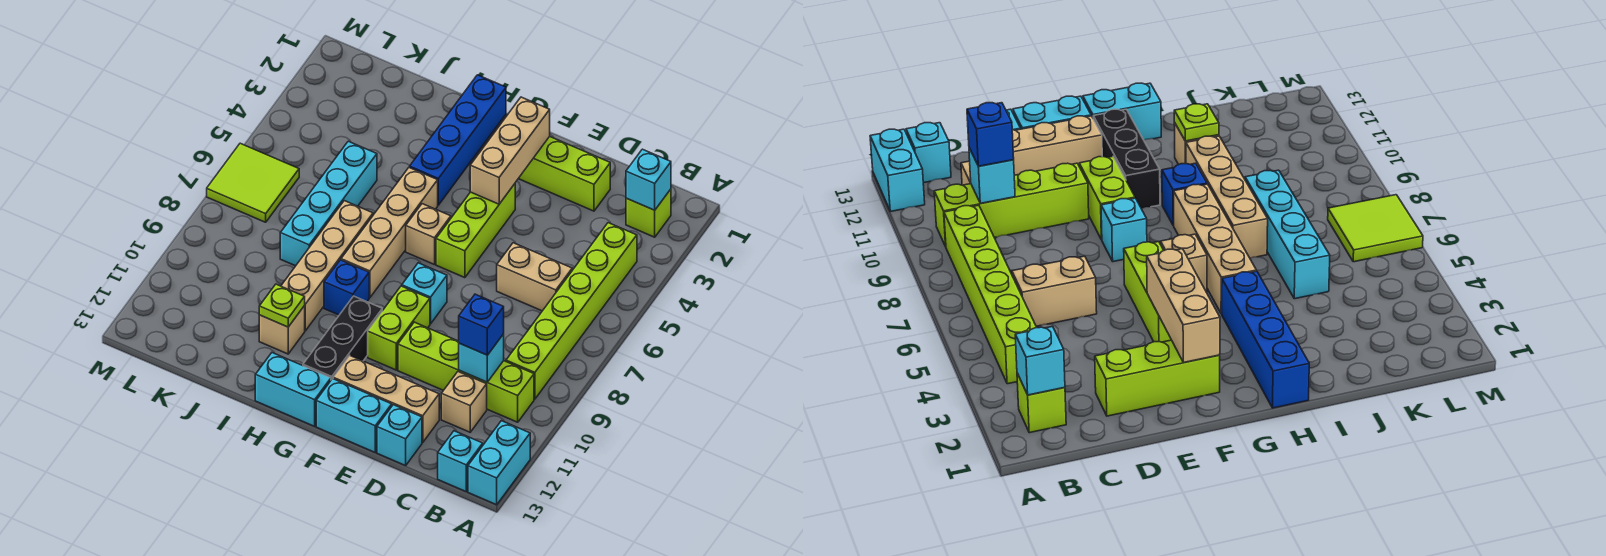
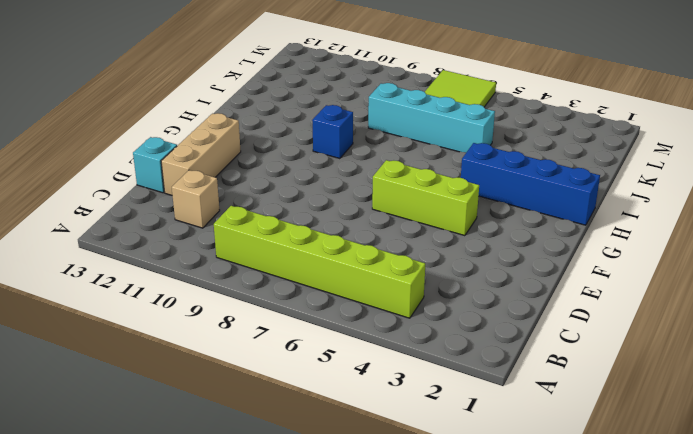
none -> cyan 1x2 brick [468,421,530,505]
none -> lime 1x1 brick [626,189,671,237]
none -> lime 1x4 brick [398,322,534,422]

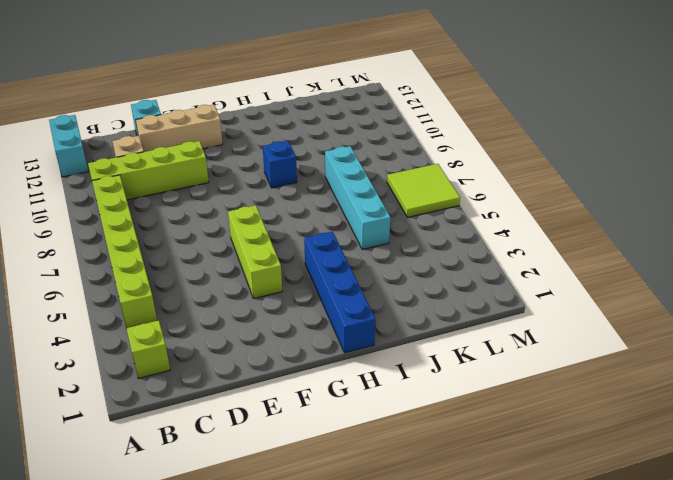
none -> cyan 1x1 brick [438,431,483,491]
none -> tan 1x2 brick [497,243,572,311]
none -> lime 1x3 brick [518,136,610,211]

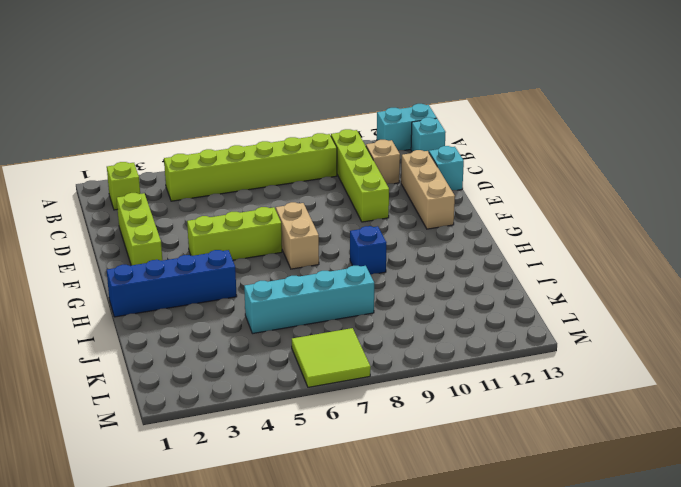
tan 1x2 brick [275,202,319,269] -> tan 1x2 brick moved to [497,243,572,311]
none -> cyan 1x2 brick [316,379,392,452]
none -> cyan 1x1 brick [402,263,447,324]
none -> lime 1x2 brick [368,286,430,370]

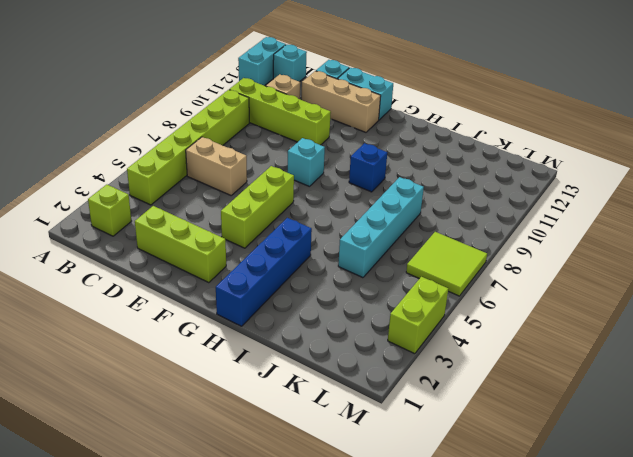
lime 1x2 brick [388,277,448,354] -> lime 1x2 brick moved to [368,286,430,370]
none -> tan 1x1 brick [406,204,451,265]
none -> black 1x3 brick [303,296,382,380]
none -> cyan 1x2 brick [255,353,331,426]

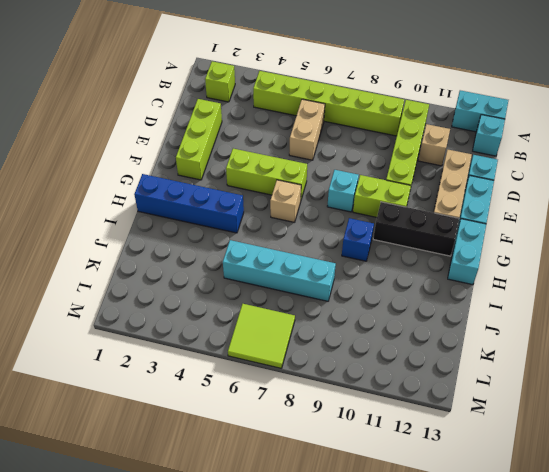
none -> tan 1x4 brick [341,167,438,298]
none -> tan 1x4 brick [281,201,373,331]
none -> tan 1x1 brick [259,306,305,354]

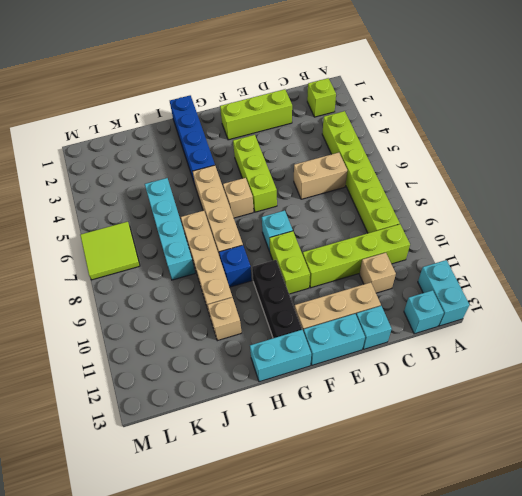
none -> cyan 1x1 brick [626,149,671,210]
none -> cyan 1x1 brick [459,334,504,382]
none -> tan 1x3 brick [470,97,550,204]

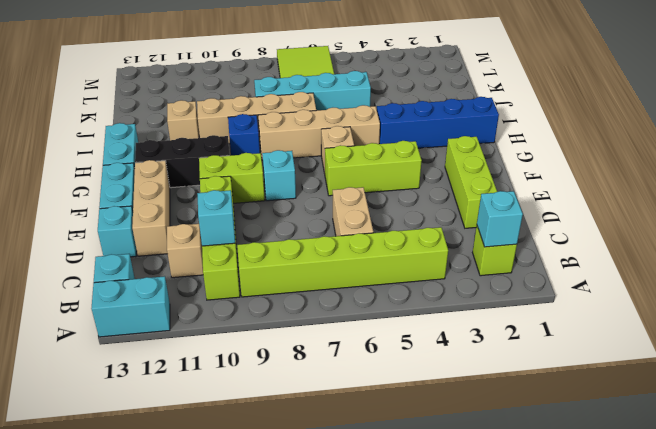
none -> tan 1x3 brick [470,97,550,204]
none -> lime 1x1 plate [259,284,305,327]
none -> blue 1x1 brick [459,294,504,355]

